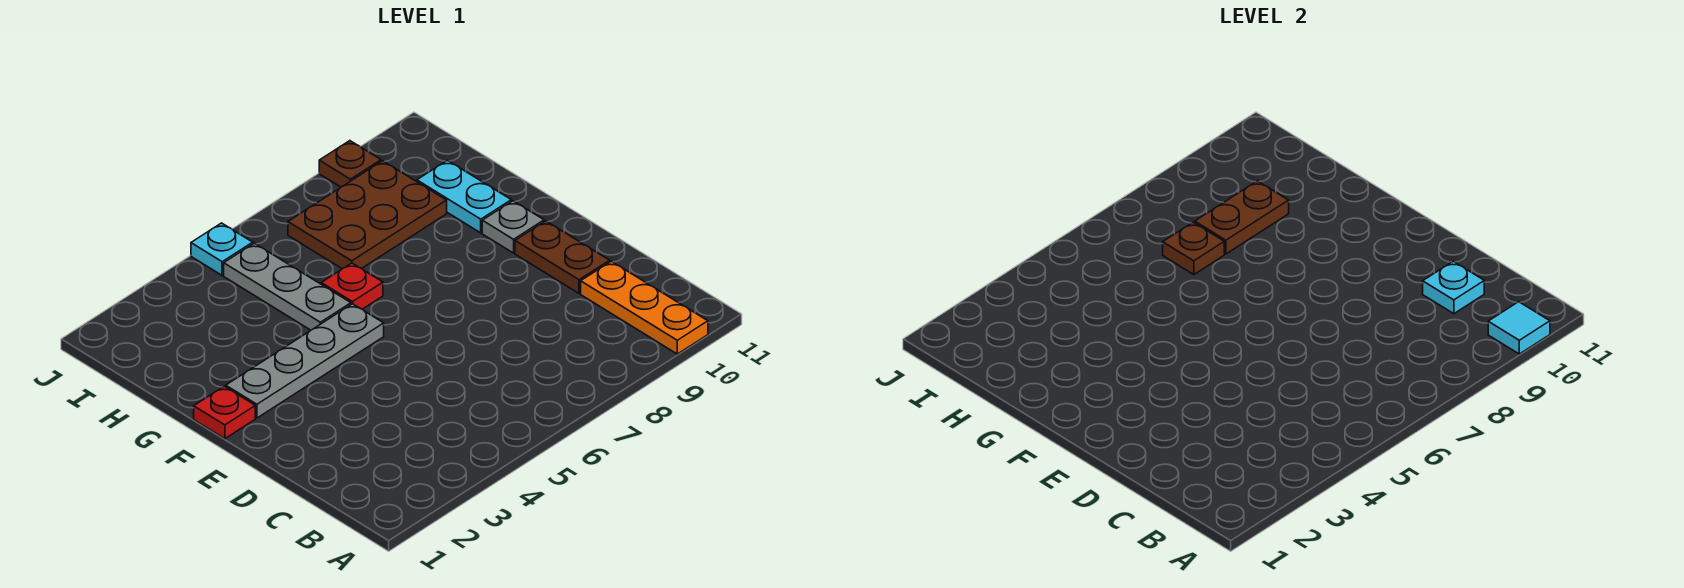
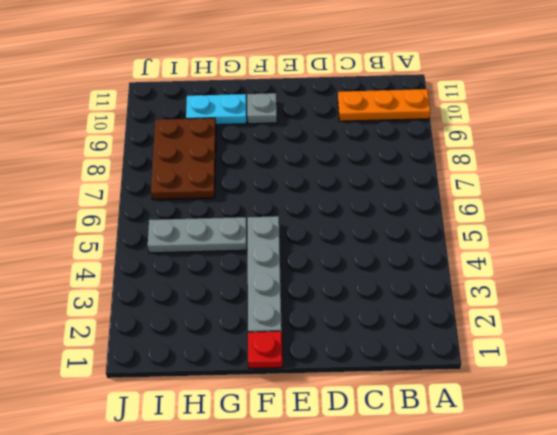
none -> brown 1x2 plate [515,221,610,293]
none -> red 1x1 plate [321,263,383,309]
none -> cyan 1x1 plate [191,223,253,275]

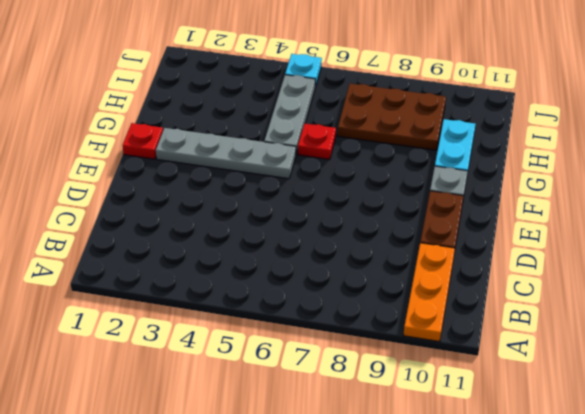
none -> brown 1x1 plate [319,141,381,187]
none -> cyan 1x1 tile [1488,302,1550,354]
none -> cyan 1x1 plate [1423,261,1484,314]

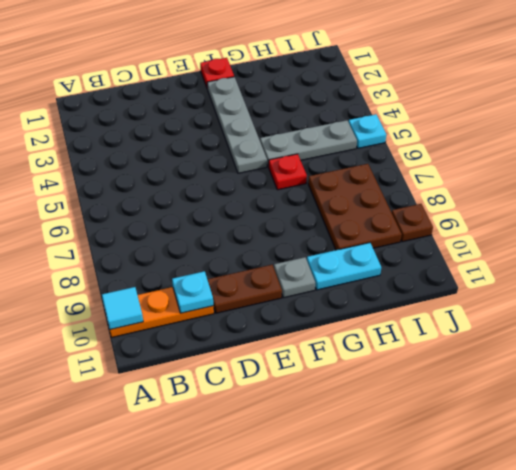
none -> brown 1x1 plate [1163,222,1224,275]
none -> brown 1x2 plate [1195,181,1289,254]

